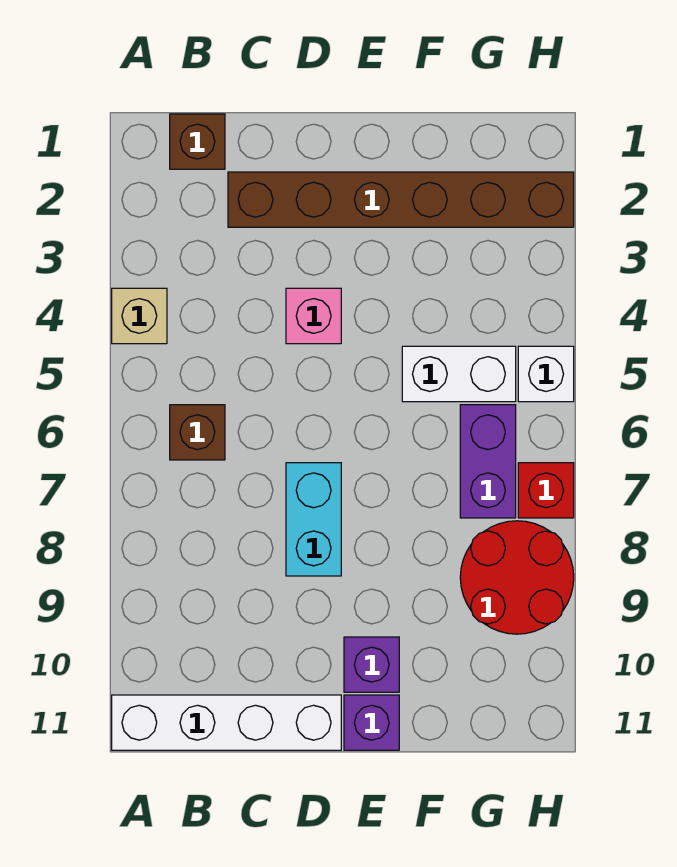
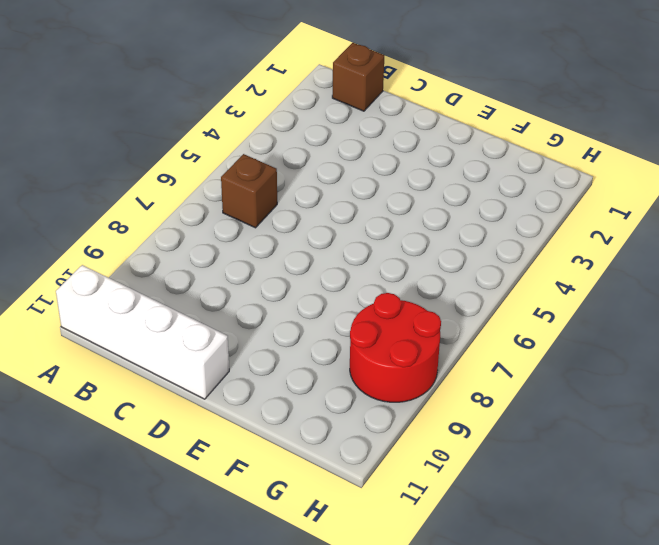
none -> tan 1x1 brick [112,288,167,344]
none -> brown 1x6 brick [228,172,574,227]
none -> pink 1x1 brick [286,288,341,344]

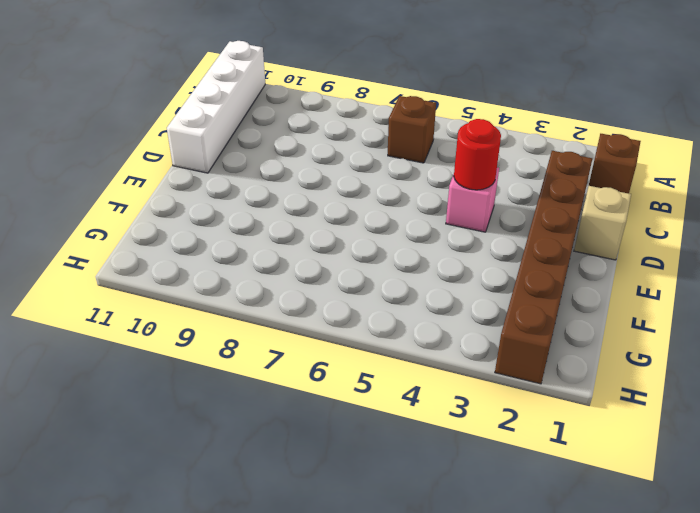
tan 1x1 brick [574,186,631,260] -> tan 1x1 brick moved to [112,288,167,344]
red 1x1 round brick [454,119,501,190] -> none
none -> cyan 1x2 brick [286,463,341,576]
none -> purple 1x1 brick [344,637,399,692]
none -> purple 1x1 brick [344,695,399,750]

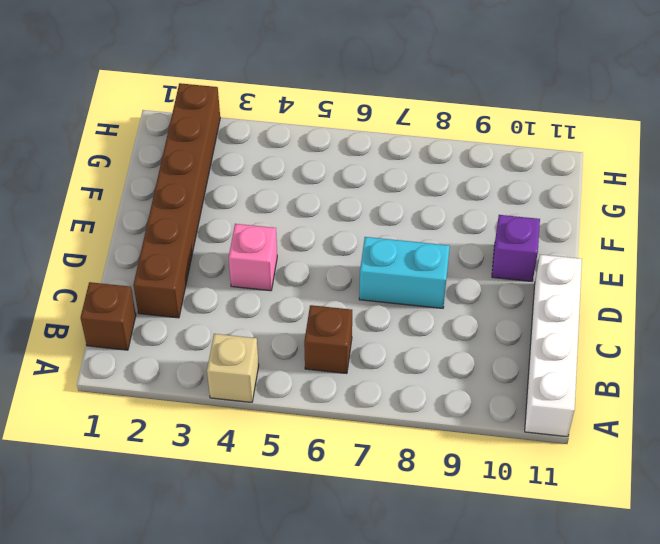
none -> purple 1x1 brick [344,695,399,750]
none -> white 1x2 brick [402,346,516,402]
none -> purple 1x2 brick [460,405,516,518]

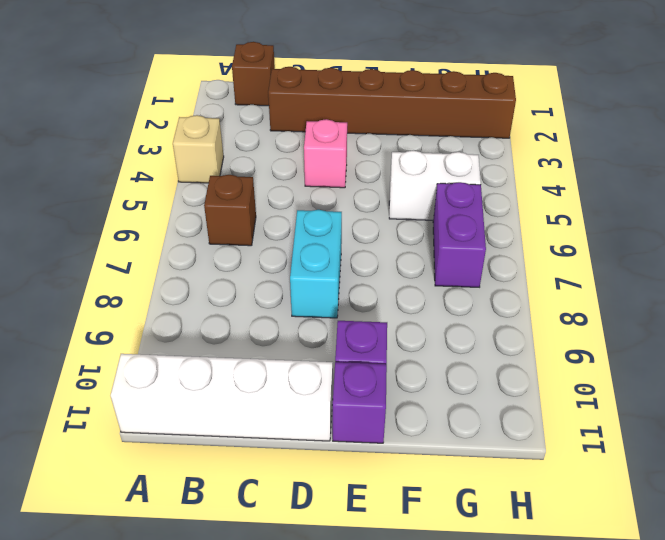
none -> red 2x2 round brick [460,521,574,634]
none -> white 1x1 brick [518,346,574,402]
none -> red 1x1 brick [518,463,574,518]

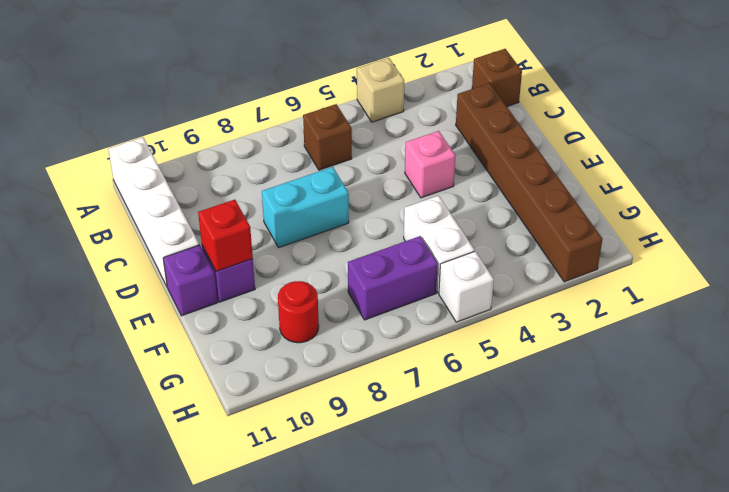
red 1x1 brick [198,200,253,271] -> red 1x1 brick moved to [518,463,574,518]
red 1x1 round brick [278,281,319,343] -> red 2x2 round brick [460,521,574,634]

